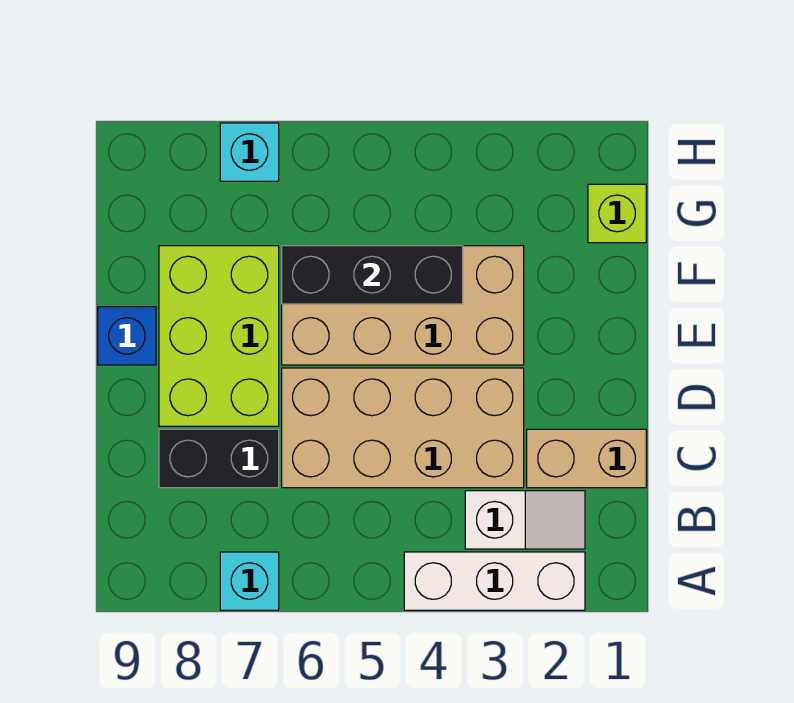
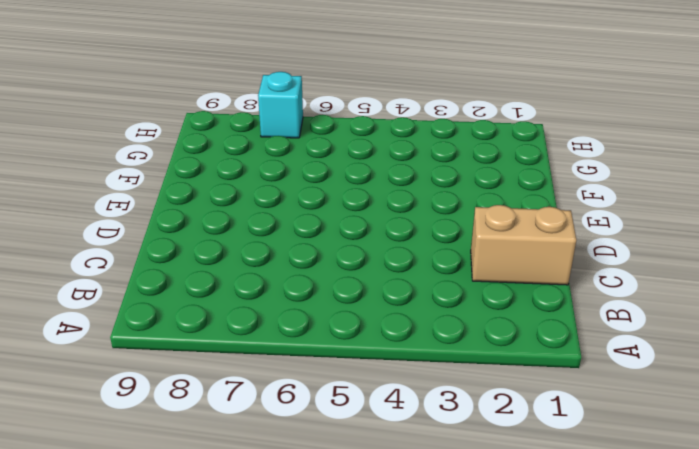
none -> white 1x3 brick [404,552,585,610]
none -> cyan 1x1 brick [220,552,279,610]
none -> white 1x2 slope [465,491,585,549]

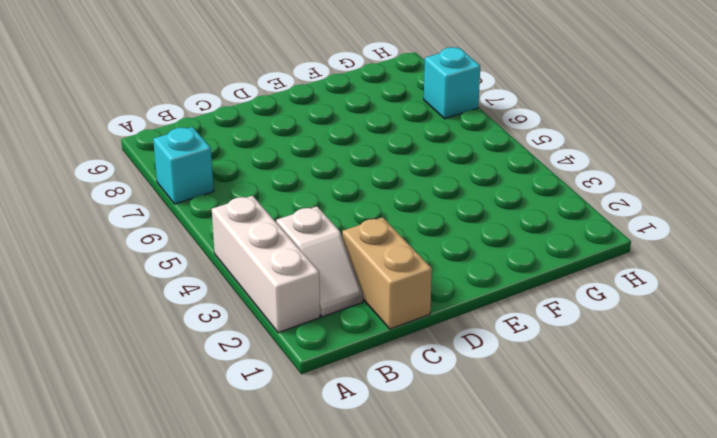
none -> tan 2x4 brick [282,368,524,488]
none -> black 1x2 brick [159,429,279,488]
none -> lime 2x3 brick [159,246,279,426]

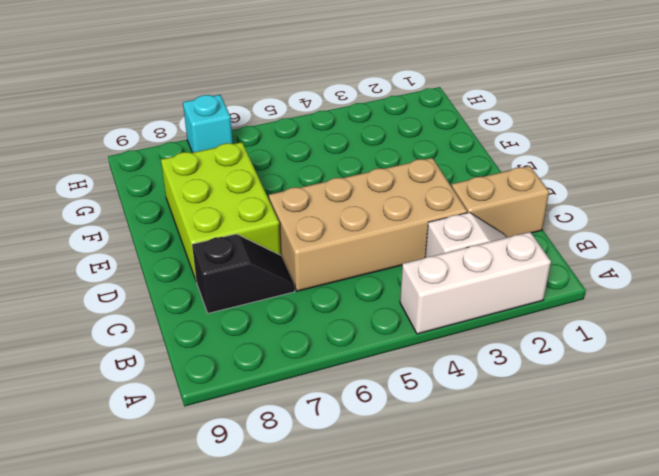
black 1x2 slope [192,234,295,313] -> black 1x2 brick [159,429,279,488]
none -> cyan 1x1 brick [220,552,279,610]
none -> tan 2x4 brick [282,246,524,365]
none -> blue 1x1 brick [98,307,156,365]

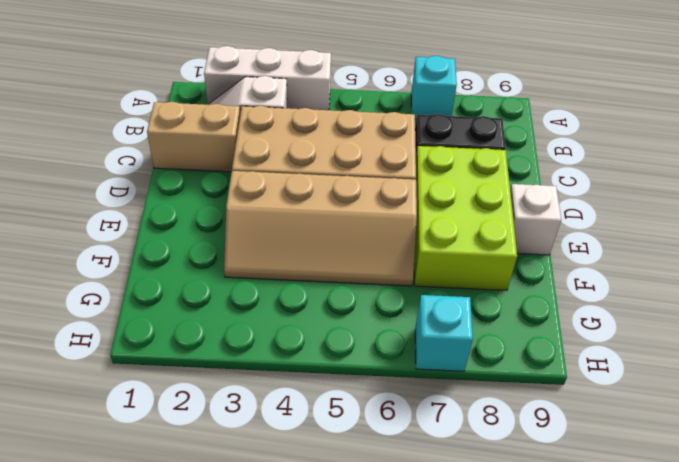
tan 2x4 slope [224,171,417,286] -> tan 2x4 brick [282,246,524,365]
white 1x1 brick [510,184,561,255] -> blue 1x1 brick [98,307,156,365]
none -> lime 1x1 brick [588,184,646,243]
none -> black 1x3 brick [282,246,463,304]

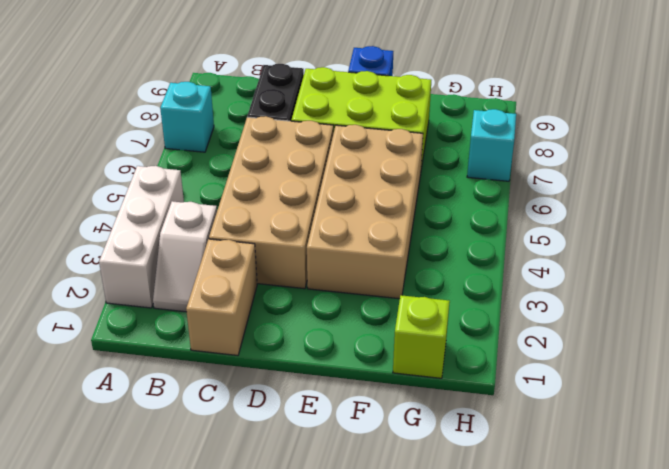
none -> black 1x3 brick [282,246,463,304]

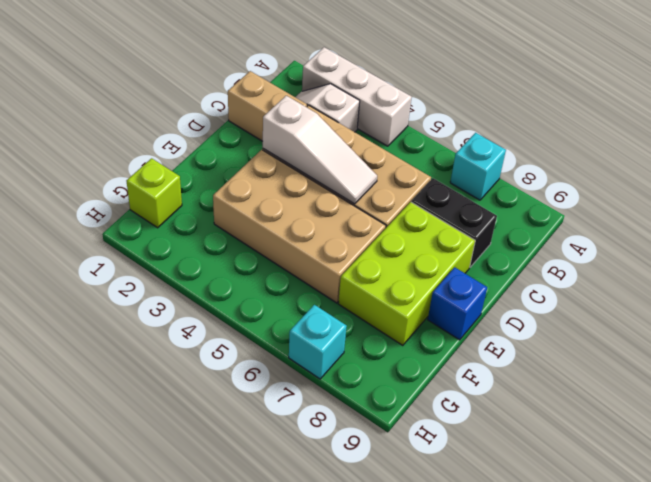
white 1x3 slope [263,96,377,204] -> none
none -> black 1x3 brick [282,246,463,304]

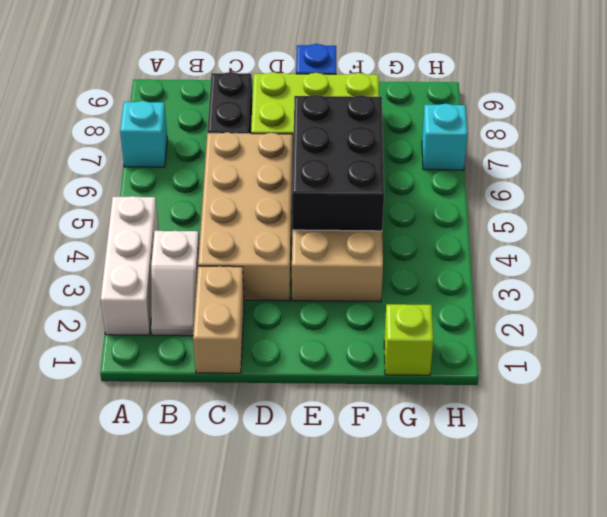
black 2x3 brick [292,95,384,231] -> black 1x3 brick [282,246,463,304]

